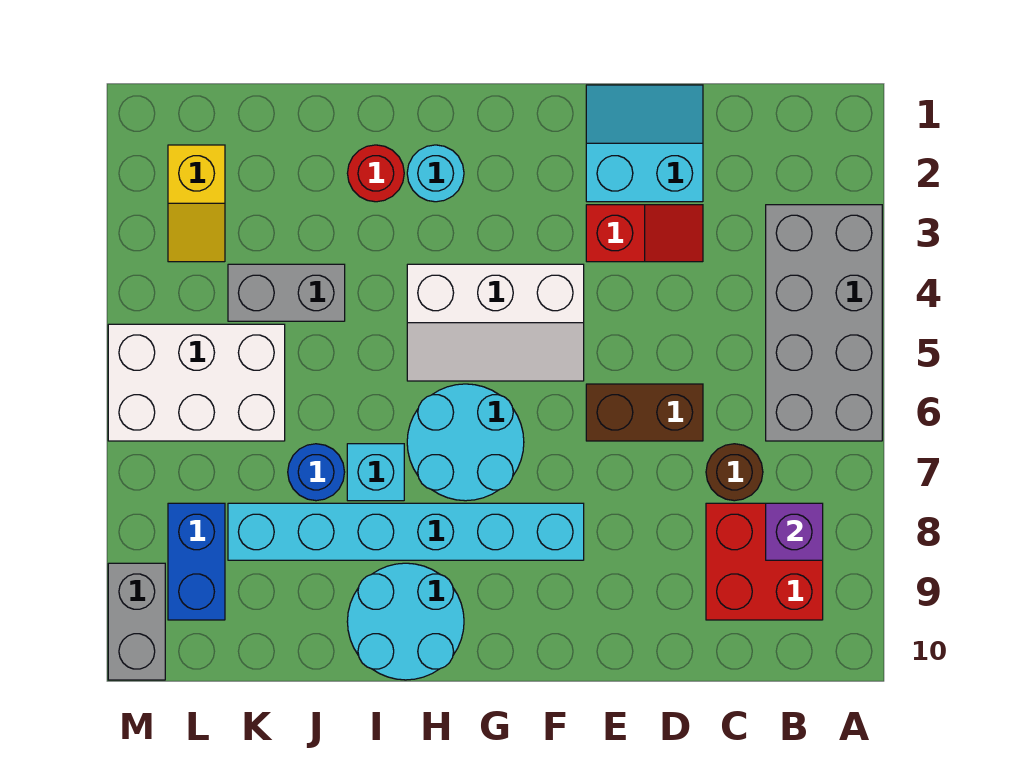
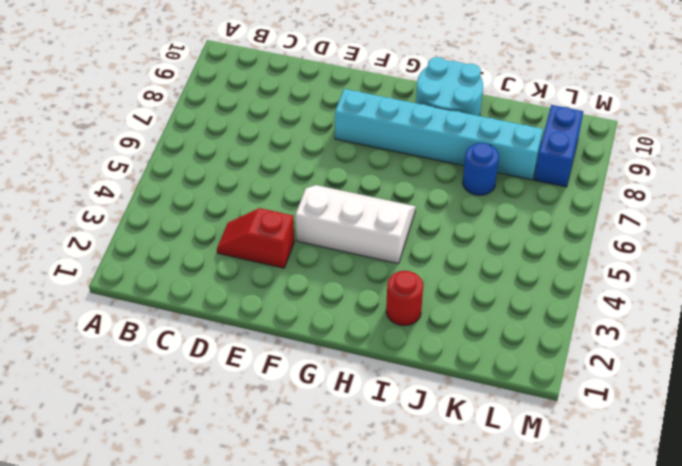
none -> grey 2x4 brick [766,205,882,441]
none -> red 2x2 brick [706,503,823,620]
none -> brown 1x1 round brick [706,444,763,501]

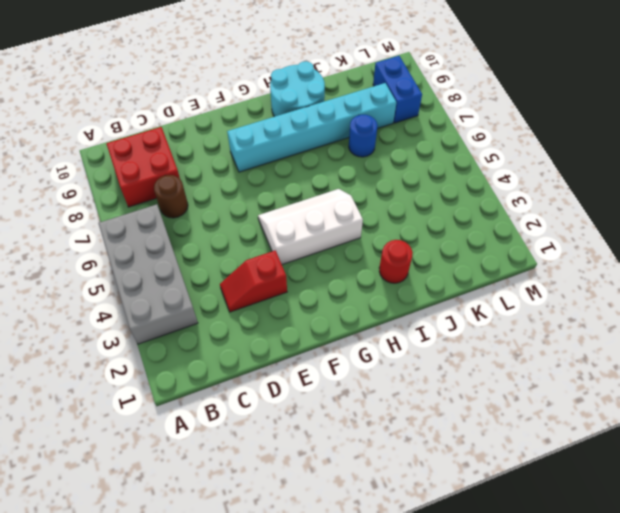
none -> cyan 2x2 slope [586,85,703,202]
none -> brown 1x2 brick [586,384,703,441]
none -> cyan 2x2 round brick [407,384,524,501]

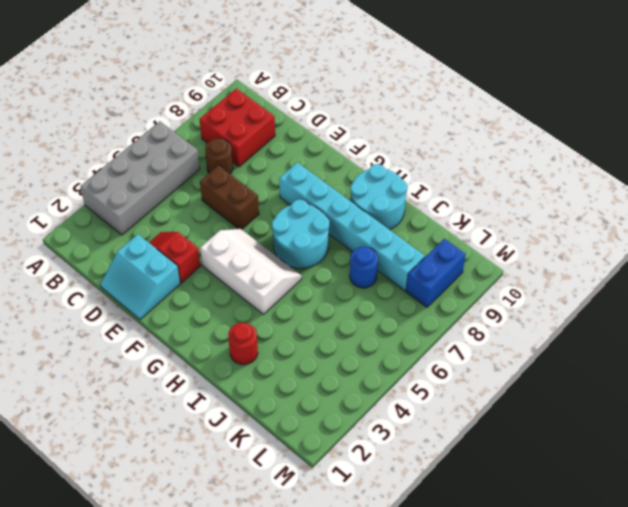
none -> cyan 1x1 round brick [407,145,464,202]
none -> cyan 1x1 brick [347,444,404,501]
none -> grey 1x2 brick [228,264,345,321]

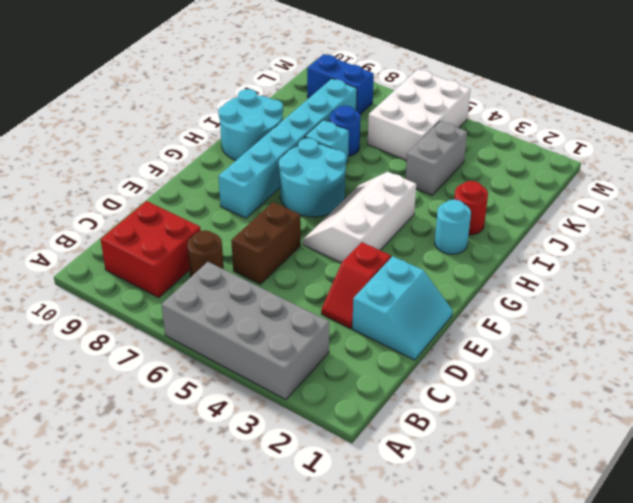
none -> yellow 1x2 slope [168,145,225,262]
none -> grey 1x2 brick [108,563,165,680]
none -> purple 1x1 brick [766,503,823,560]

